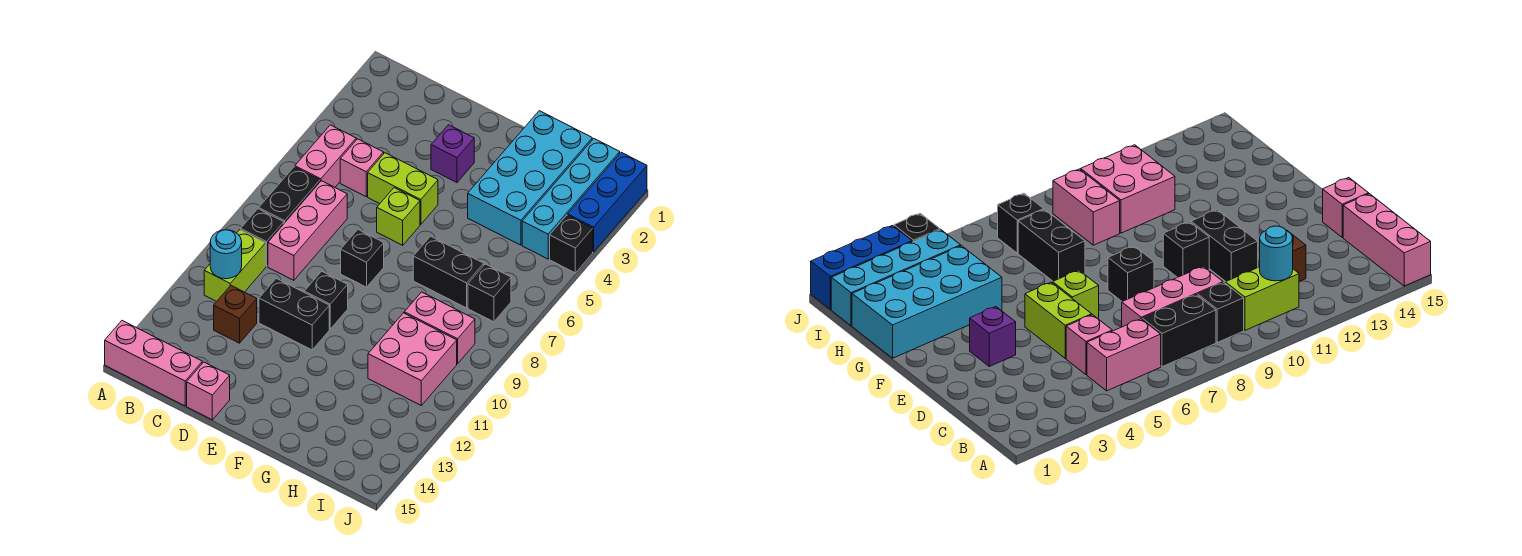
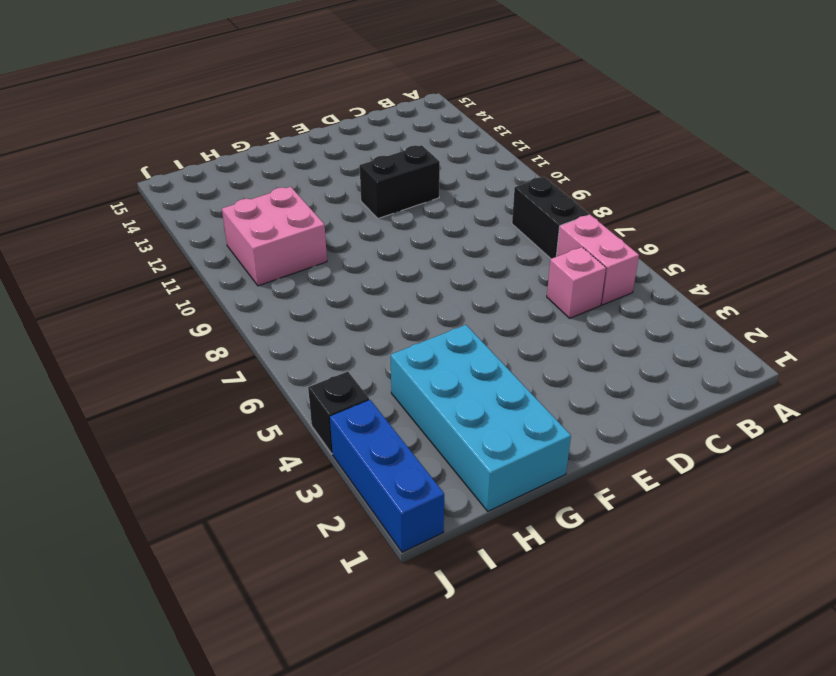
none -> pink 1x3 brick [105,321,202,406]
none -> black 1x1 brick [241,209,284,266]
none -> lime 1x2 brick [204,230,266,302]

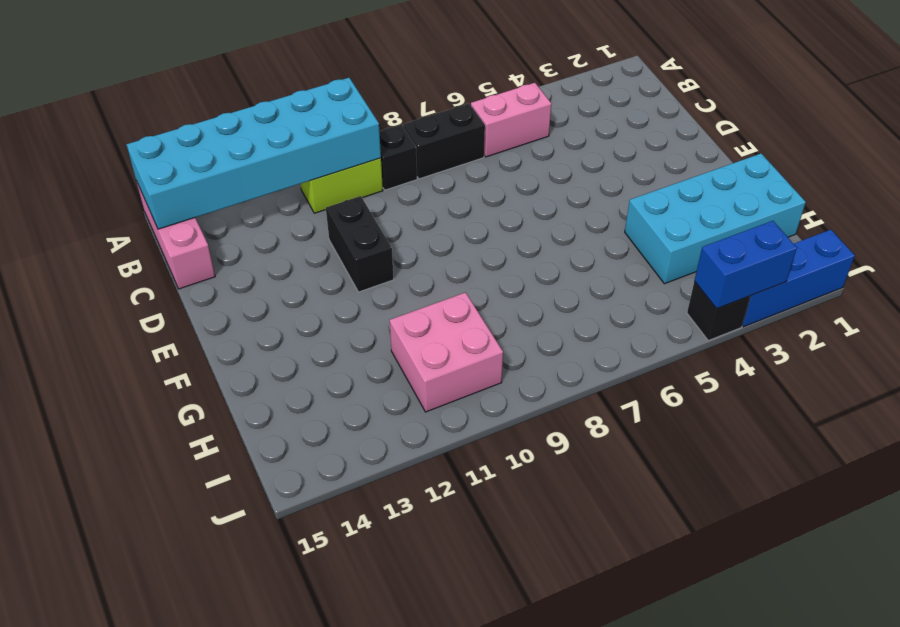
cyan 2x6 brick [127,78,381,229] -> cyan 1x1 round brick [210,230,242,279]
blue 1x2 brick [694,221,797,309] -> none
none -> pink 1x1 brick [340,139,384,196]
none -> pink 1x3 brick [268,181,347,280]
none -> brown 1x1 brick [214,286,257,343]

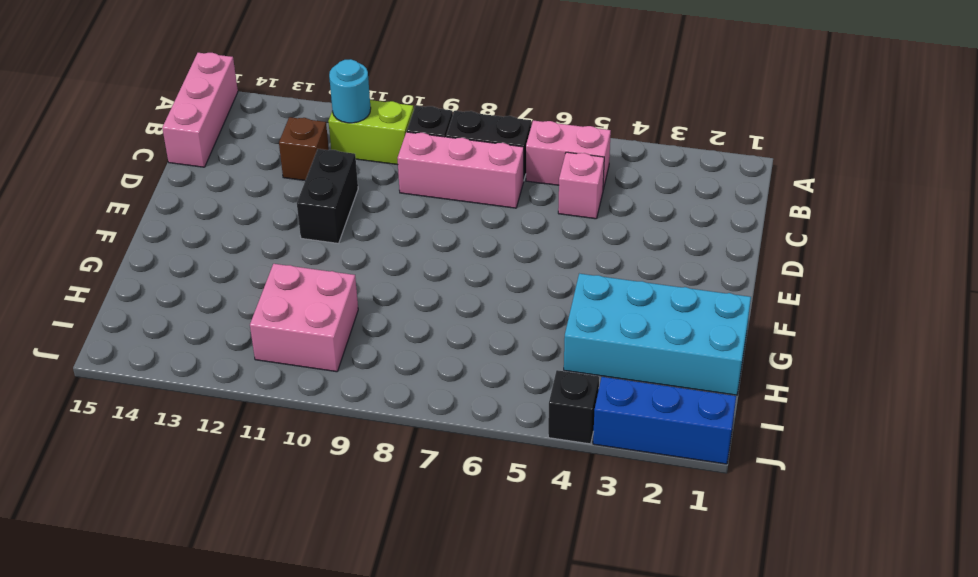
none -> lime 1x2 brick [368,153,438,224]
none -> pink 1x1 brick [187,362,230,420]
none -> purple 1x1 brick [431,125,474,182]

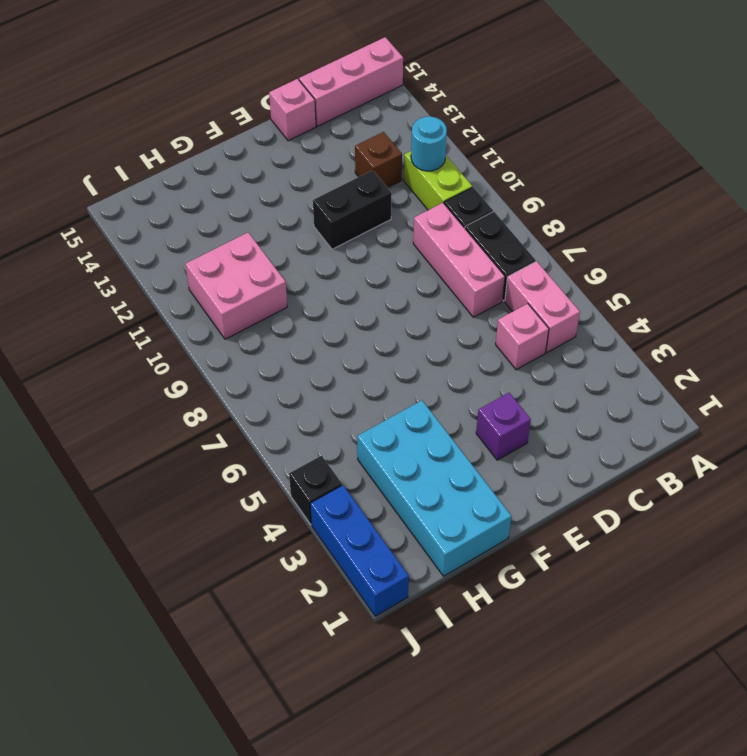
none -> lime 1x2 brick [368,153,438,224]
none -> lime 1x1 brick [377,188,420,245]
none -> black 1x1 brick [341,230,384,287]

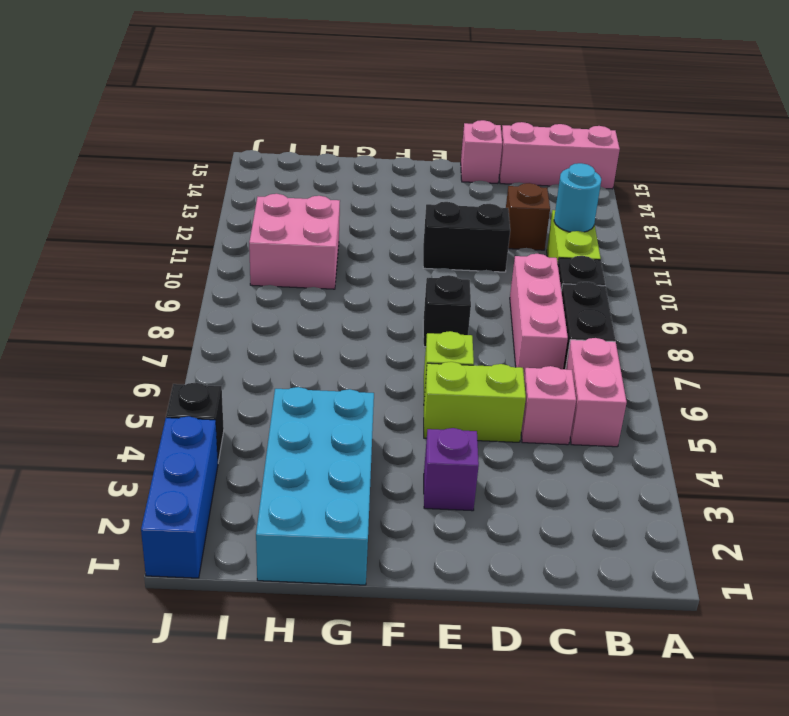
none -> black 1x1 brick [304,271,348,329]
none -> black 1x2 brick [413,236,484,308]
none -> pink 1x2 brick [404,292,475,364]

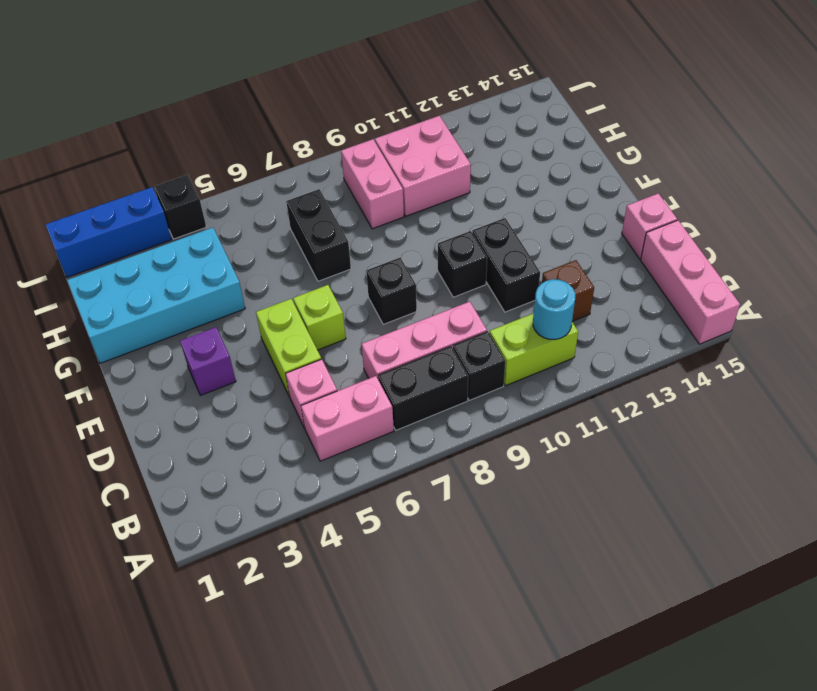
none -> cyan 1x4 brick [522,139,620,259]
none -> black 1x1 brick [468,264,511,322]

